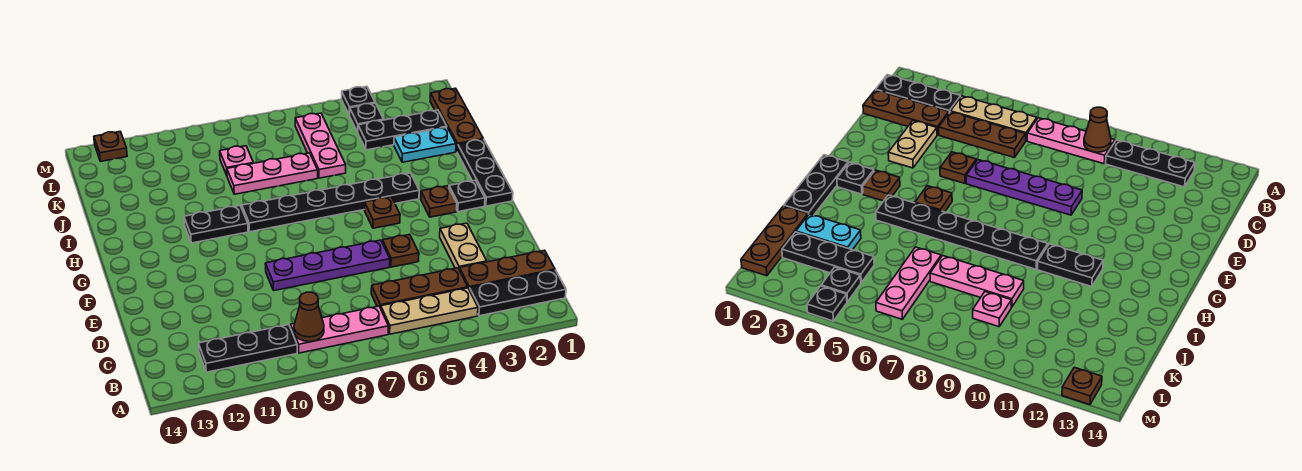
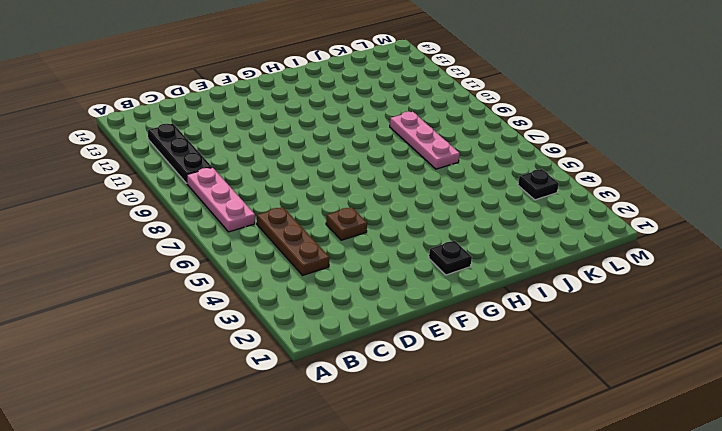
none -> black 1x3 plate [470,270,566,316]
none -> tan 1x3 plate [381,288,478,334]
none -> brown 1x3 plate [460,250,555,290]

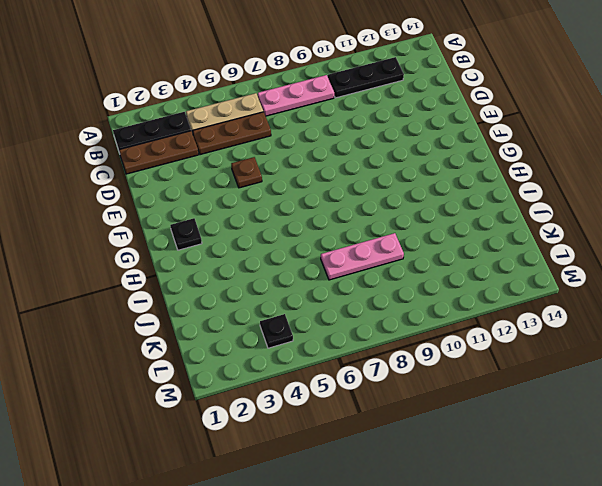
none -> tan 1x2 plate [440,223,487,270]
none -> purple 1x4 plate [265,240,390,291]
none -> black 1x3 plate [457,139,513,206]

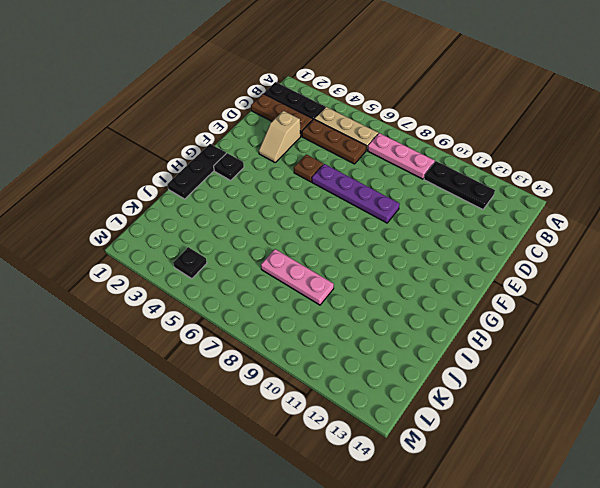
tan 1x2 slope [259,111,301,162] -> tan 1x2 plate [440,223,487,270]
none -> brown 1x1 plate [421,186,457,217]
none -> brown 1x1 plate [364,197,400,228]
none -> black 1x6 plate [242,173,419,232]

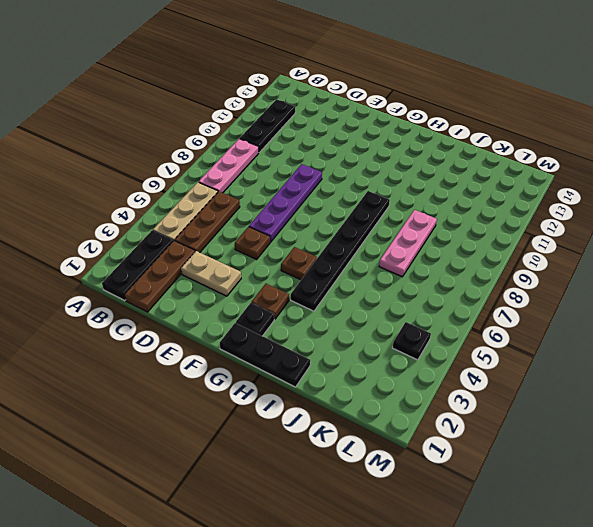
none -> black 1x2 plate [184,206,248,243]
none -> brown 1x3 plate [430,88,483,152]
none -> cyan 1x2 plate [394,127,456,162]

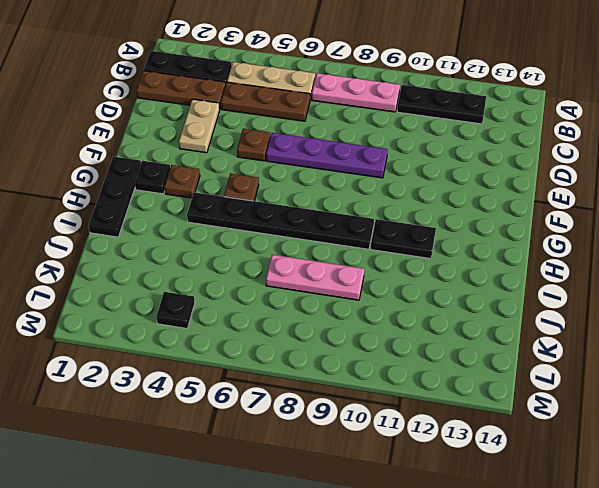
none -> brown 1x3 plate [430,88,483,152]
none -> cyan 1x2 plate [394,127,456,162]
none -> pink 1x3 plate [295,113,346,178]

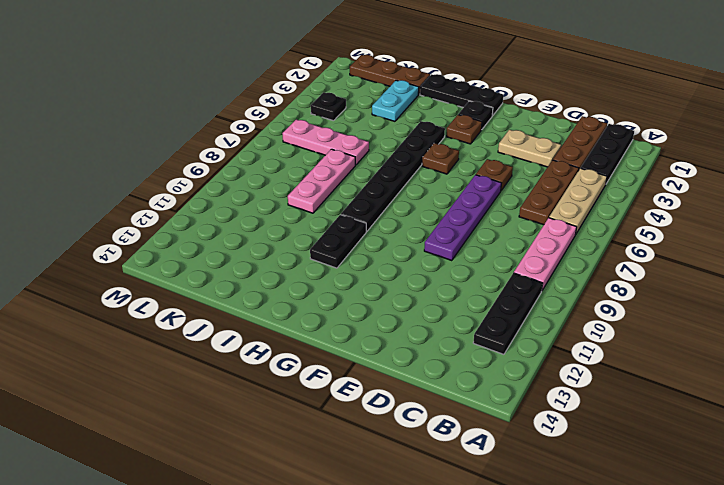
none -> black 1x3 plate [358,110,447,150]
none -> pink 1x1 plate [220,146,253,175]
none -> black 1x1 plate [342,87,375,115]

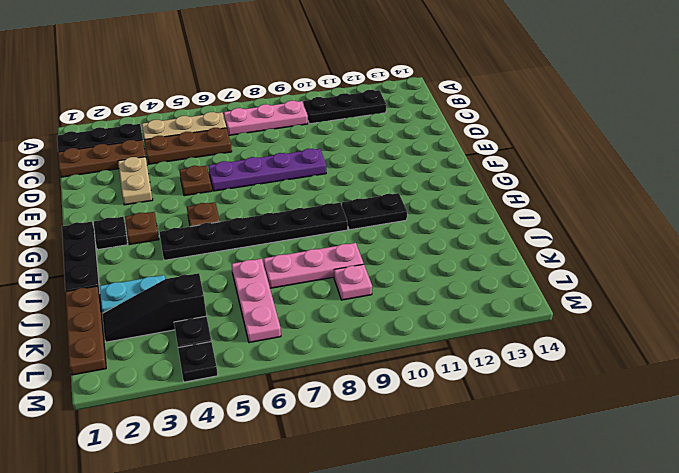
black 1x3 slope [102,273,206,342] -> black 1x3 plate [358,110,447,150]
none -> brown 1x1 plate [94,132,127,161]
none -> brown 1x1 cone [294,292,324,342]

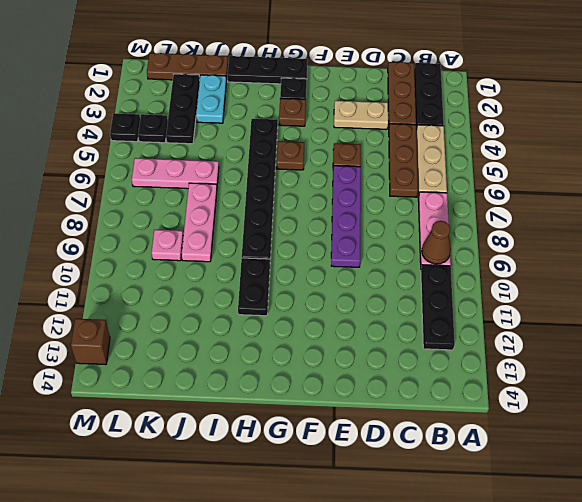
brown 1x1 brick [71,319,110,365] -> brown 1x1 plate [94,132,127,161]

